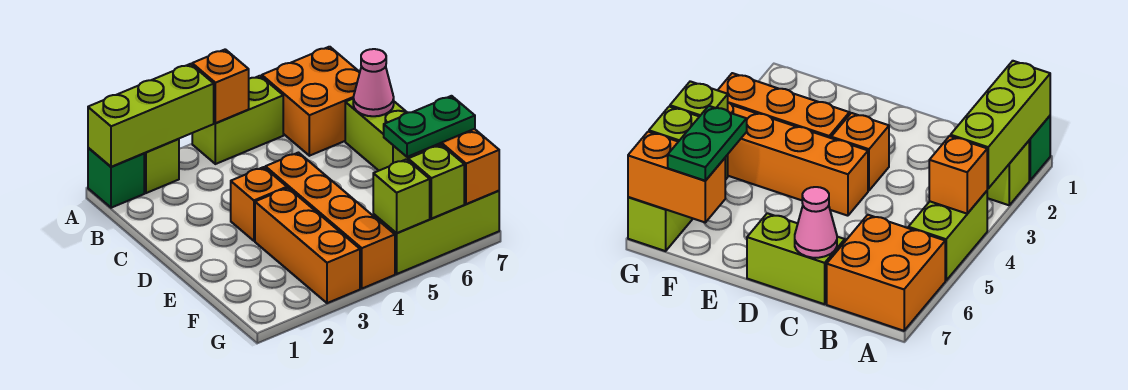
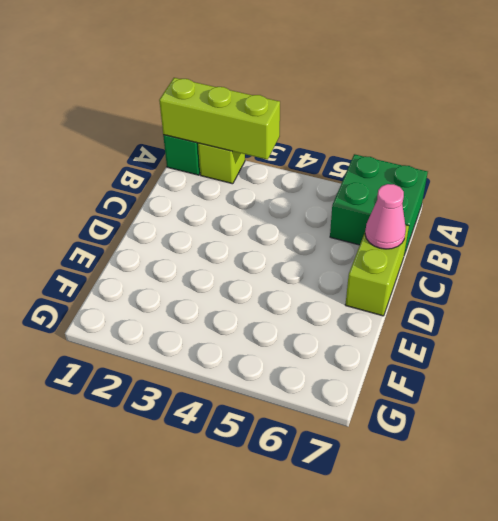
green 2x2 brick [330,154,428,255] -> orange 2x2 brick [262,47,360,156]
none -> lime 1x2 brick [192,76,283,164]
none -> orange 1x1 brick [231,167,287,241]
none -> orange 1x4 brick [265,153,395,288]

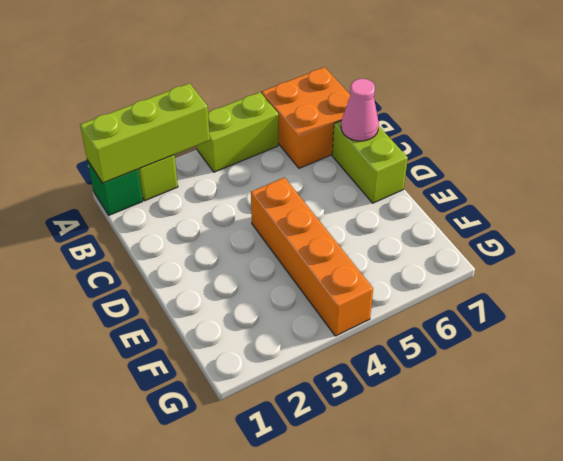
none -> orange 1x1 brick [231,167,287,241]
none -> orange 1x3 brick [255,188,360,303]
none -> lime 1x3 brick [373,191,499,274]

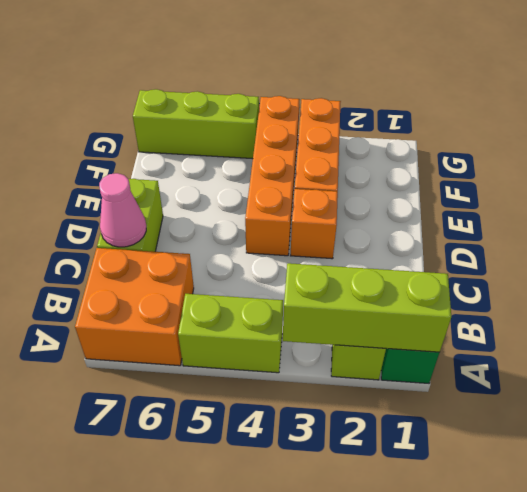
none -> orange 1x1 brick [192,49,249,123]
none -> orange 1x2 brick [419,129,499,204]
none -> lime 1x1 brick [373,159,430,233]

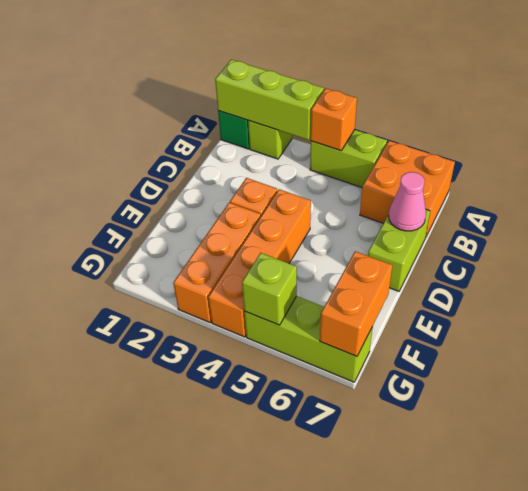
none -> lime 1x1 brick [408,145,464,219]
none -> green 1x2 plate [384,96,475,157]

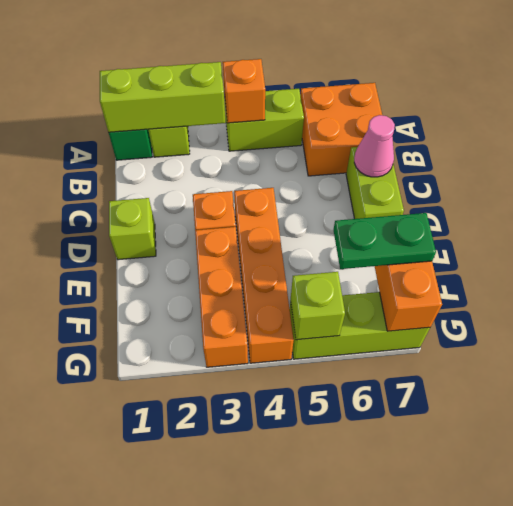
lime 1x1 brick [109,198,156,260] -> lime 1x1 brick moved to [408,145,464,219]

